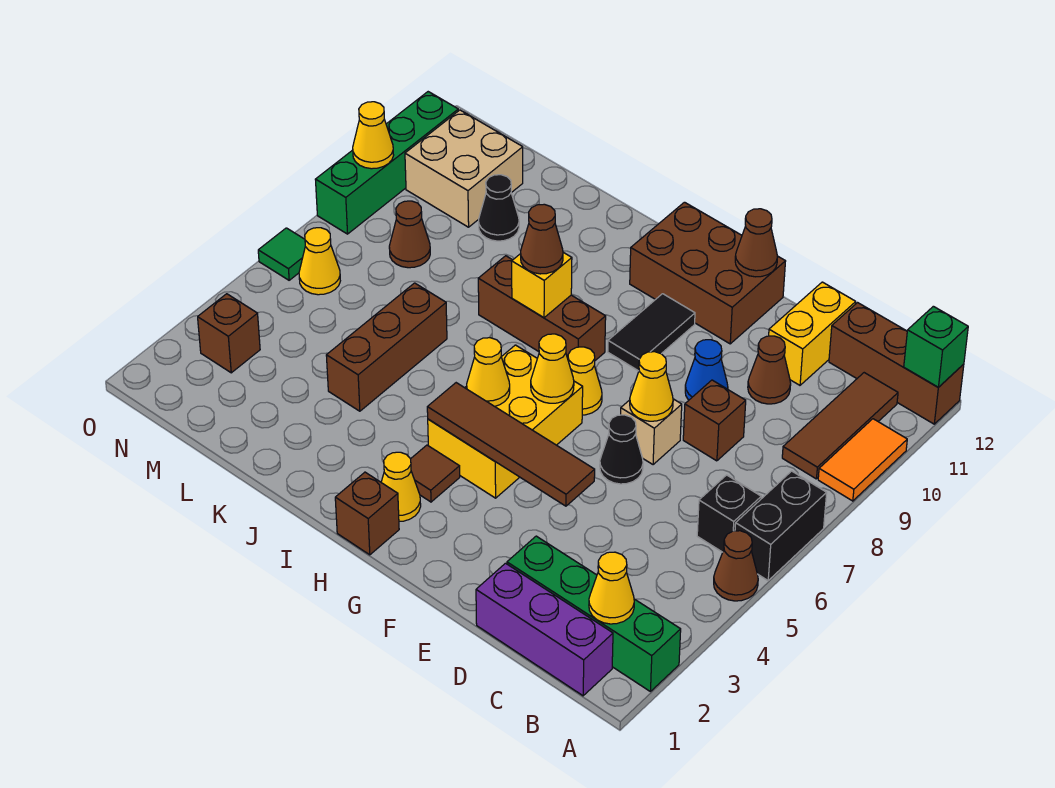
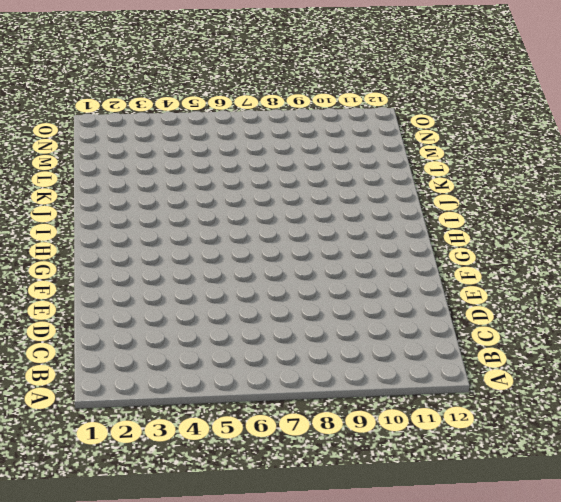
none -> green 1x4 brick [507,536,681,691]
none -> brown 1x1 cone [714,531,758,601]
none -> black 1x2 brick [735,471,827,580]
none -> orange 1x2 tile [818,419,907,501]

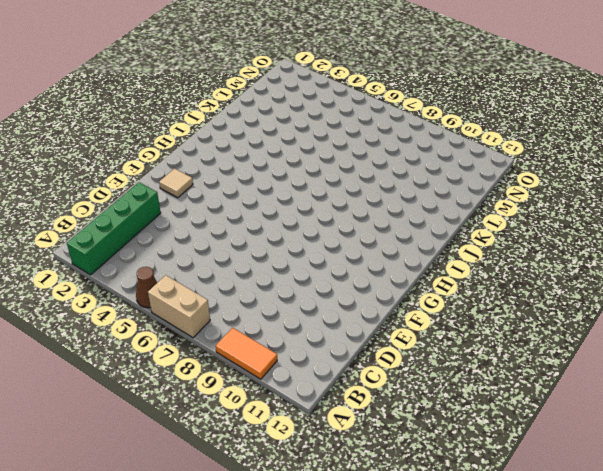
tan 1x2 brick [148,275,210,338] -> black 1x2 brick [735,471,827,580]
tan 1x1 tile [159,169,193,198] -> none
none -> brown 1x3 brick [829,303,964,424]
none -> purple 1x3 brick [476,563,613,696]
none -> black 1x1 brick [697,475,761,552]
none -> brown 1x3 tile [782,373,898,479]

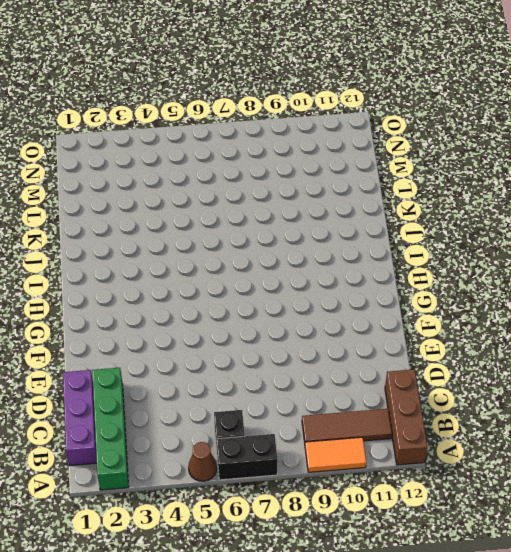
none -> brown 1x1 brick [683,380,746,461]
none -> brown 1x1 cone [748,336,791,404]
none -> yellow 1x2 brick [769,282,856,385]
none -> black 1x1 cone [600,415,643,484]

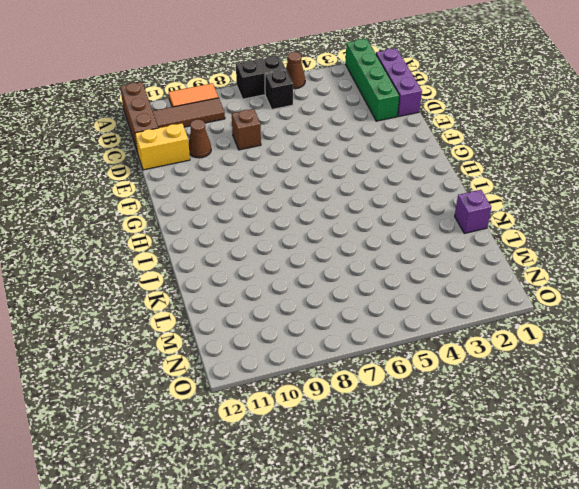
purple 1x1 brick [455,190,491,233] -> none
none -> black 1x1 cone [600,415,643,484]
none -> tan 1x1 brick [621,399,682,465]
none -> blue 1x1 cone [685,340,728,400]
none -> brown 2x3 brick [630,202,786,344]

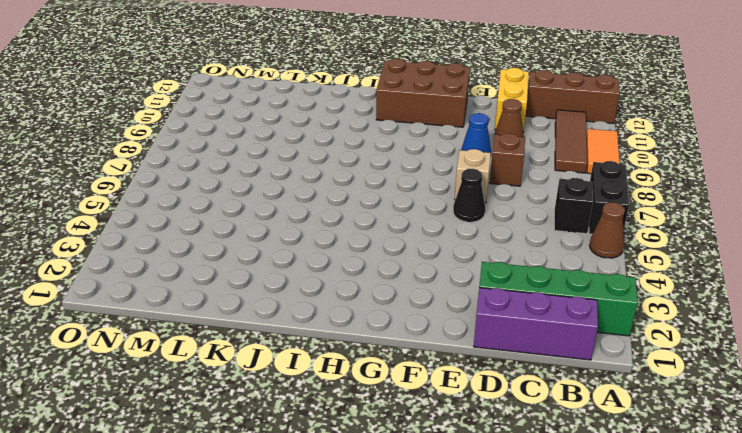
none -> yellow 2x3 brick [428,345,583,498]
none -> yellow 1x1 cone [568,347,602,415]
none -> black 1x2 tile [608,294,695,371]
none -> brown 1x1 brick [335,472,399,555]

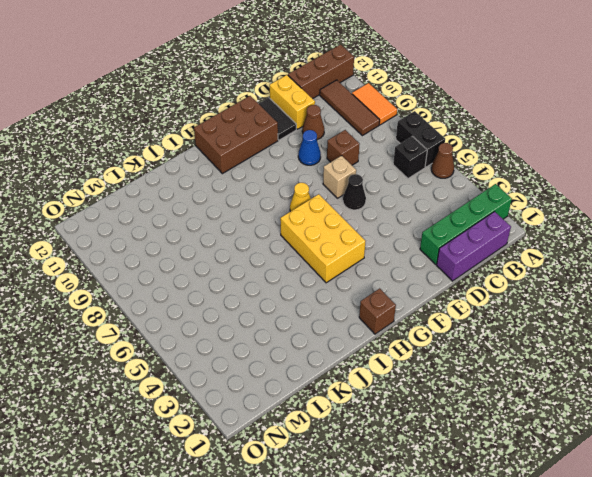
black 1x2 tile [259,98,296,140] -> black 1x2 tile moved to [608,294,695,371]
none -> yellow 1x1 cone [381,452,421,522]
none -> brown 1x1 tile [411,445,460,502]
none -> brown 1x3 brick [478,256,606,360]
none -> brown 1x3 brick [326,283,447,411]

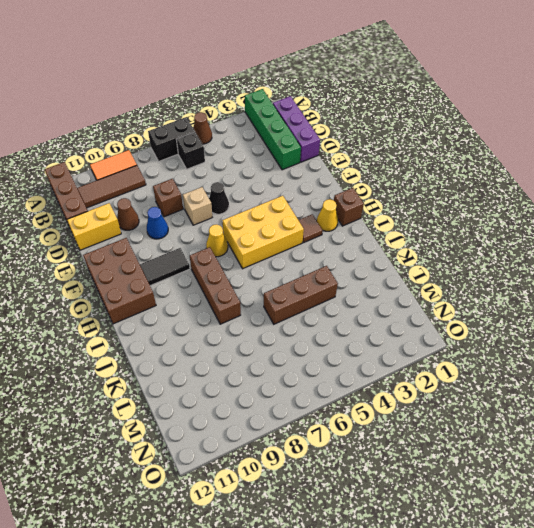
none -> black 1x1 cone [479,175,519,241]
none -> brown 1x1 cone [389,201,430,268]
none -> tan 2x2 brick [405,110,523,227]
none -> brown 1x1 brick [198,294,260,373]

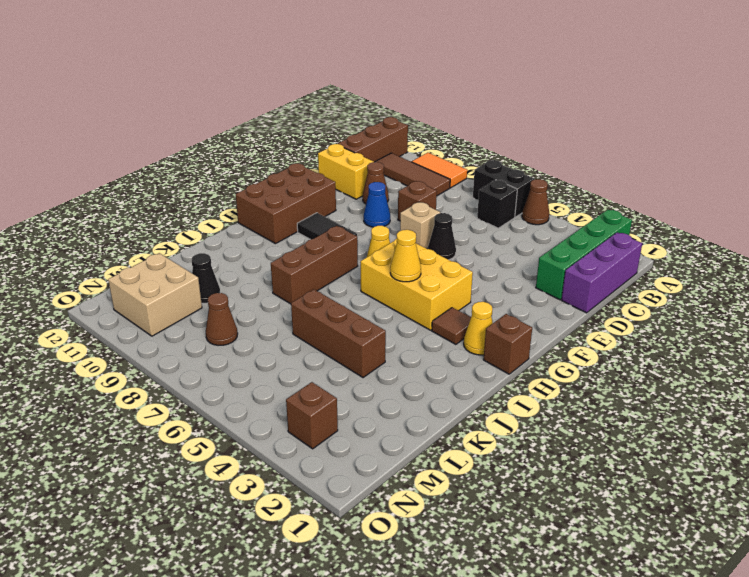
none -> yellow 1x1 cone [299,228,340,295]
none -> green 1x1 tile [258,228,305,280]
none -> green 1x4 brick [315,92,458,234]
none -> green 1x1 brick [904,306,968,387]

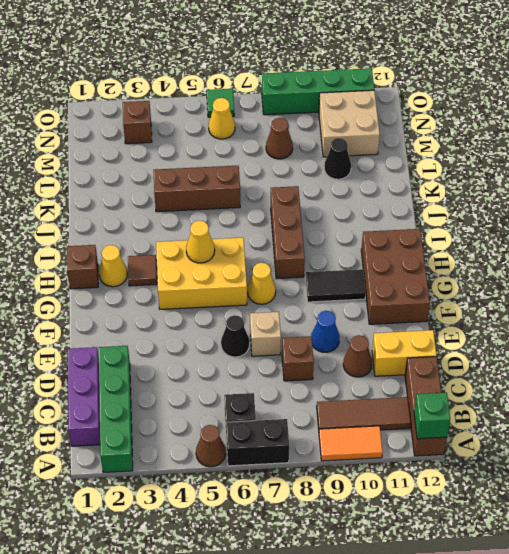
none -> yellow 1x1 cone [589,552,634,624]
none -> brown 1x4 tile [427,383,595,506]
none -> yellow 1x1 cone [630,352,673,421]
none -> brown 1x1 cone [735,209,777,277]

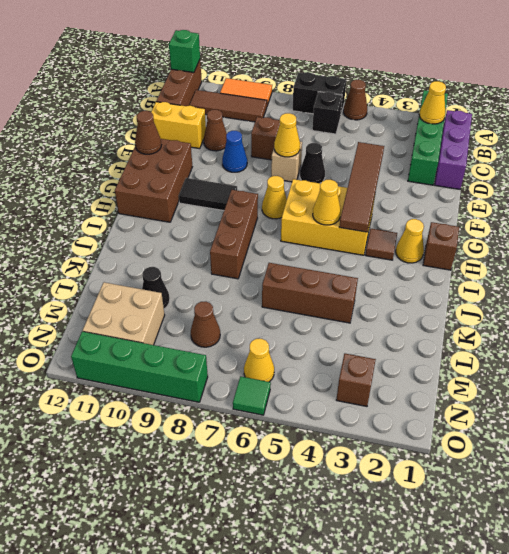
none -> yellow 1x1 cone [531,334,574,403]
none -> yellow 1x1 brick [512,252,572,318]
none -> yellow 1x1 cone [353,102,394,169]
none -> brown 1x1 cone [521,204,563,274]

